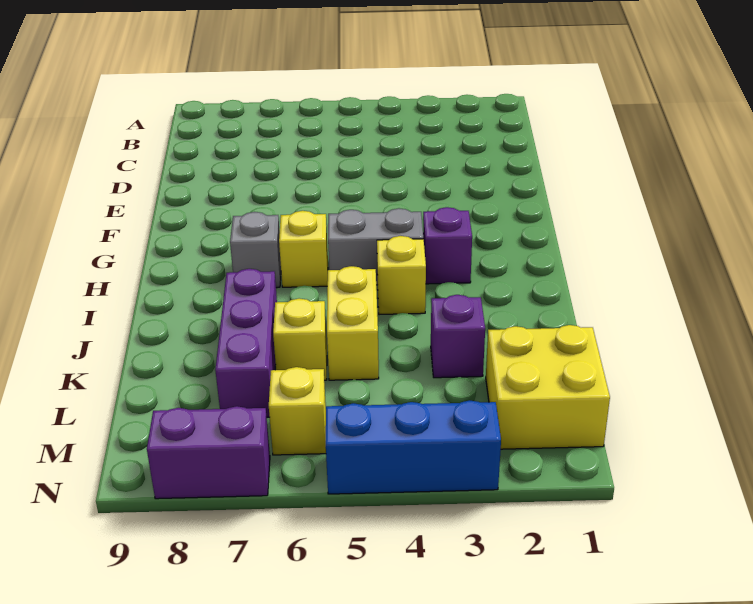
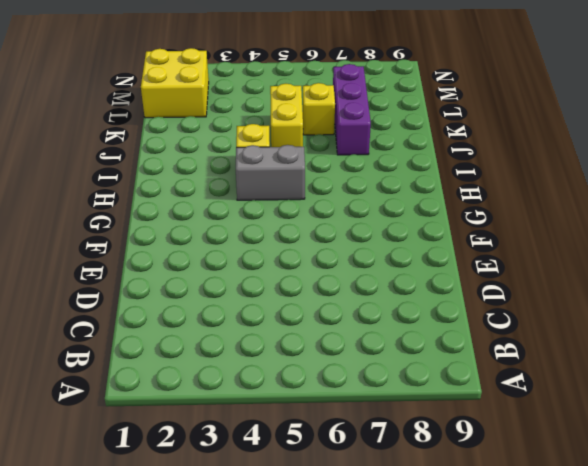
none -> purple 1x1 brick [423,207,472,284]
none -> yellow 1x1 brick [279,211,328,287]
none -> grey 1x1 brick [230,212,281,288]

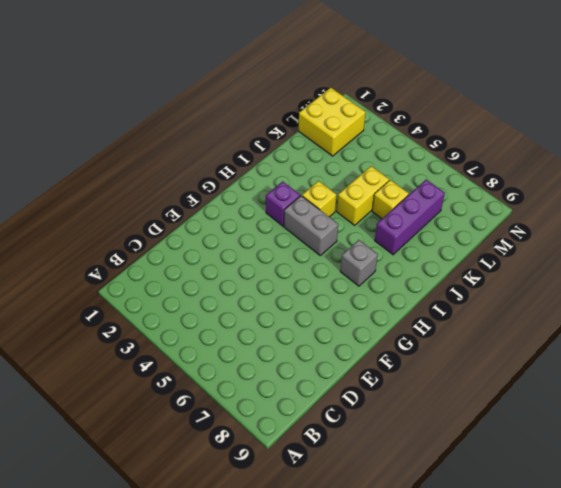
none -> yellow 1x1 brick [279,211,328,287]
none -> purple 1x1 brick [431,295,485,378]
none -> yellow 1x1 brick [269,367,326,455]

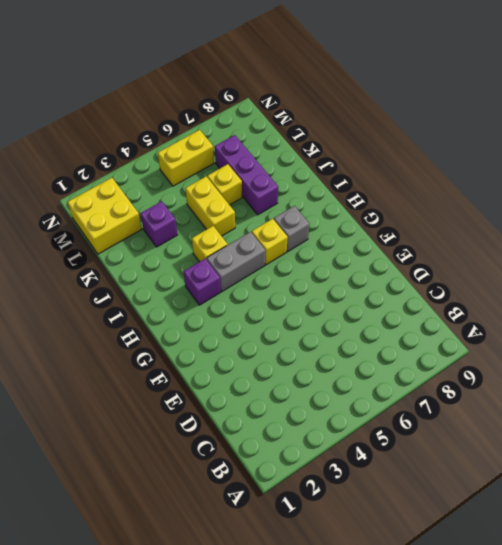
yellow 1x2 brick [158,130,214,186] -> yellow 1x1 brick [269,367,326,455]
none -> blue 1x3 brick [326,400,501,494]
none -> purple 1x2 brick [147,406,270,499]

